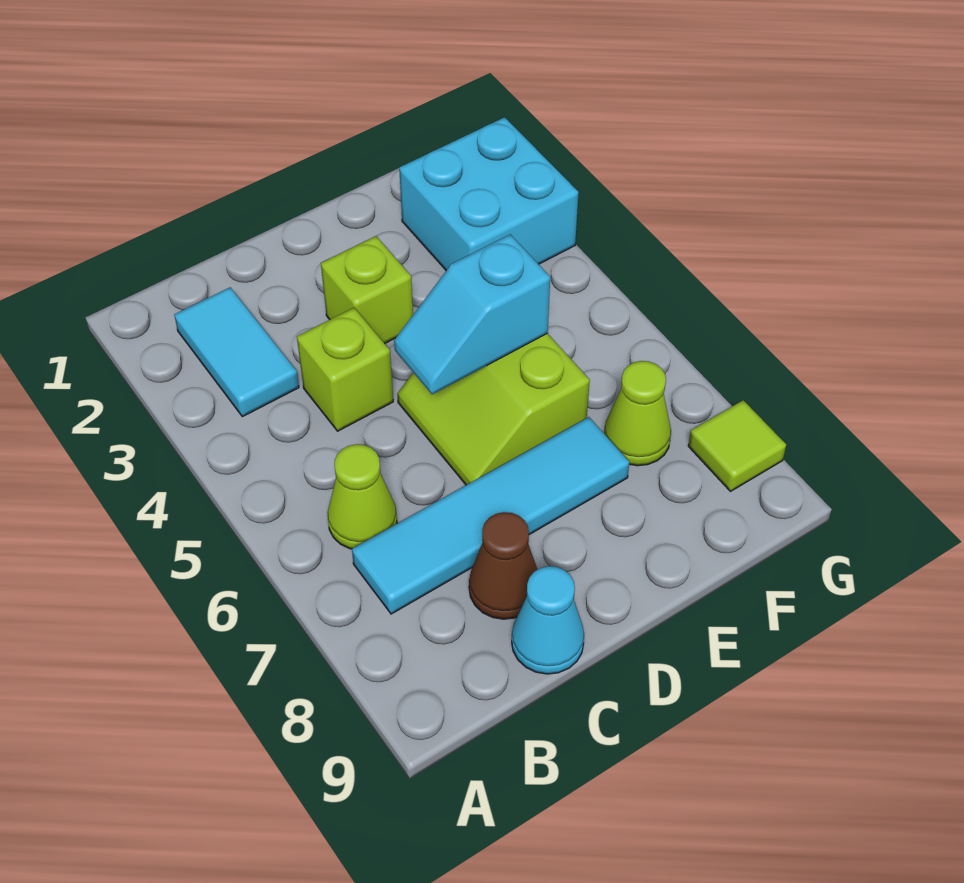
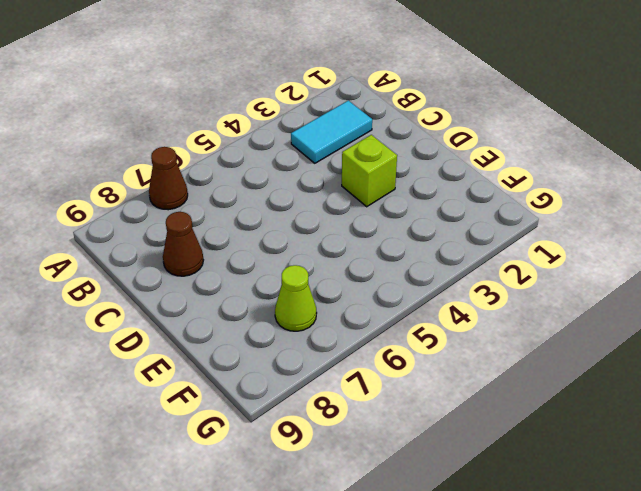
brown 1x1 cone [149,147,188,210] -> none
none -> lime 1x1 cone [328,444,397,549]
none -> cyan 1x4 tile [352,417,629,614]
none -> lime 1x1 brick [297,308,393,431]

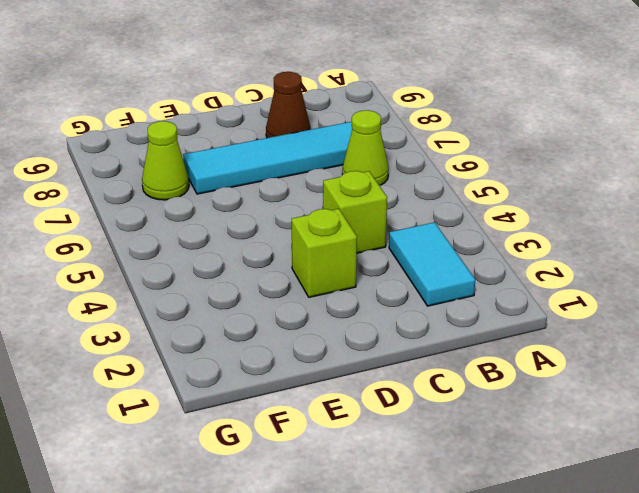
none -> cyan 1x1 cone [512,566,584,674]
none -> lime 2x2 slope [397,333,590,485]
none -> cyan 2x2 brick [399,117,579,270]

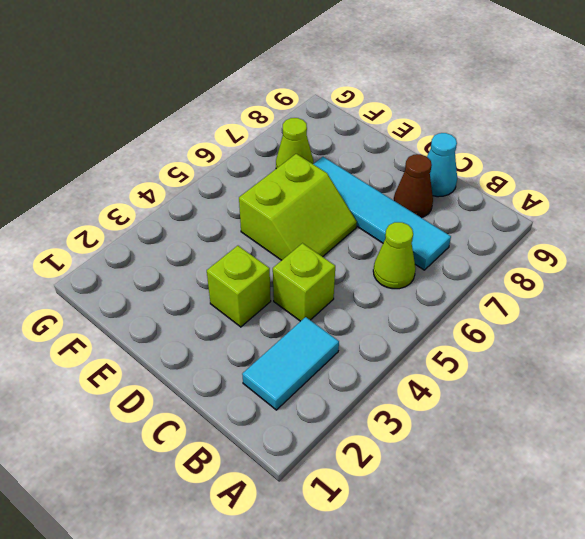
none -> cyan 2x2 brick [399,117,579,270]
none -> lime 1x1 tile [688,400,786,491]
none -> cyan 1x2 slope [394,234,550,394]

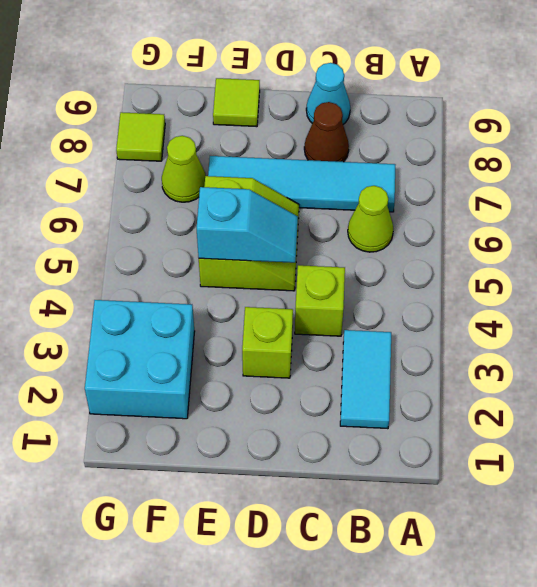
lime 1x1 tile [213,78,260,127] -> none

